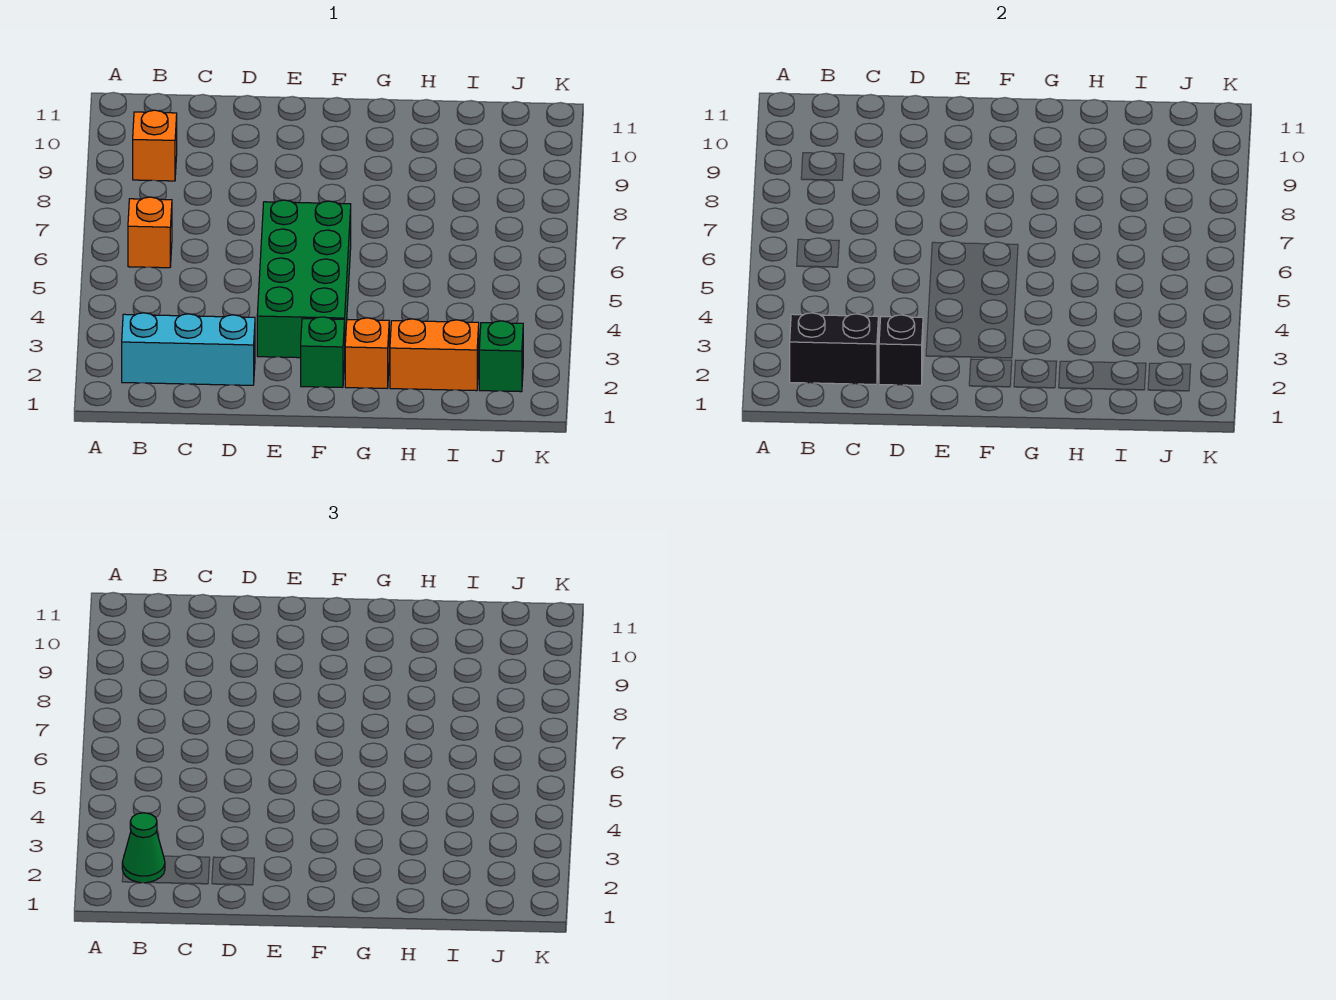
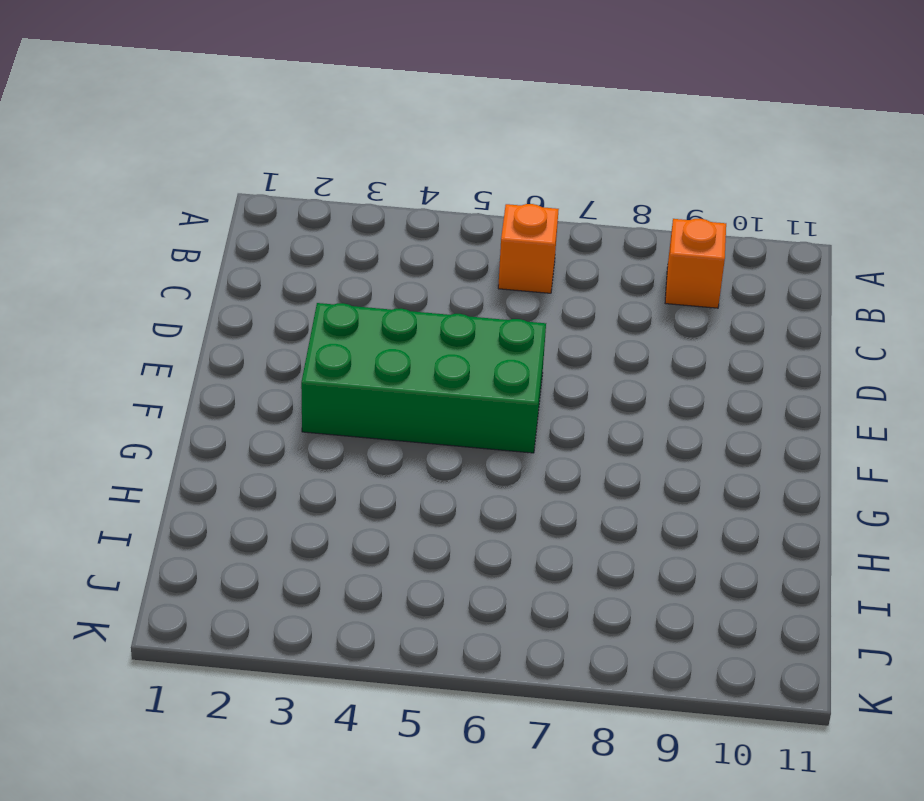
none -> cyan 1x3 brick [122,313,255,385]
none -> green 1x1 brick [301,317,345,387]

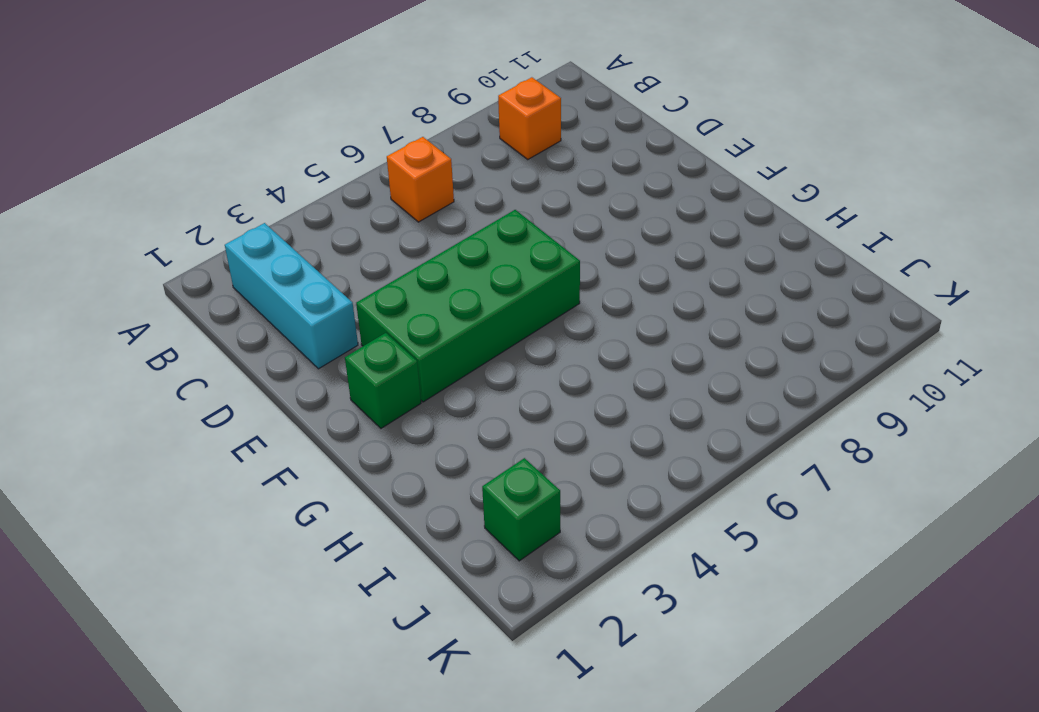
none -> orange 1x1 brick [345,318,389,388]
none -> orange 1x2 brick [390,319,479,391]

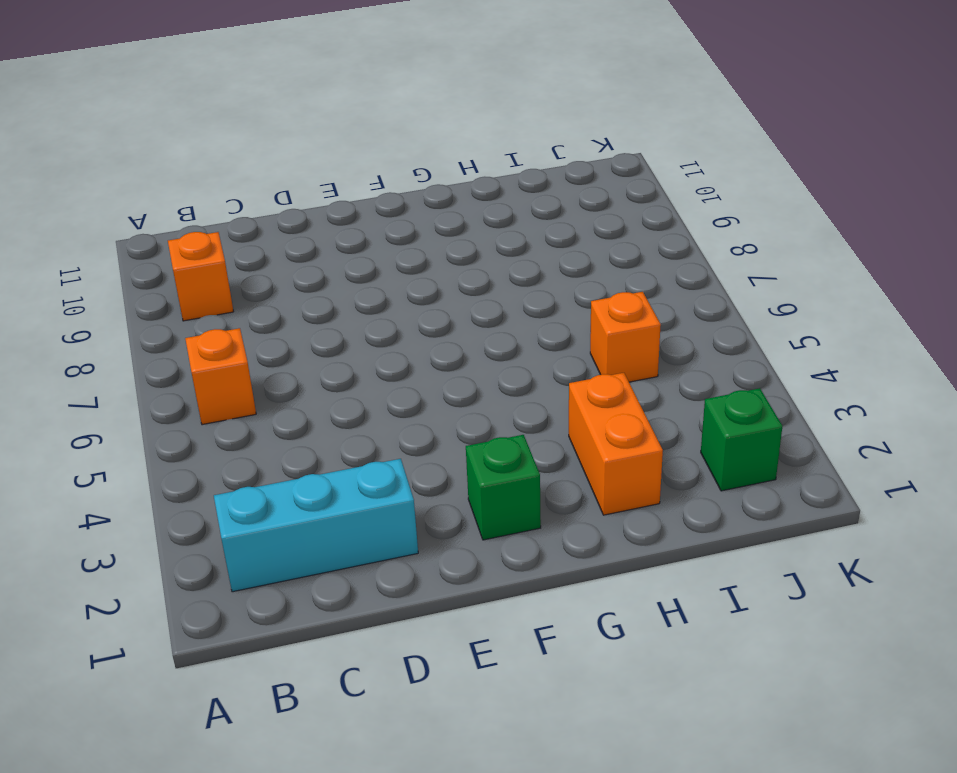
orange 1x2 brick [569,373,663,515] -> orange 1x2 brick turned to [390,319,479,391]
orange 1x1 brick [590,292,661,382] -> orange 1x1 brick moved to [345,318,389,388]
none -> green 2x4 brick [257,200,351,358]
none -> black 1x2 brick [790,313,878,384]

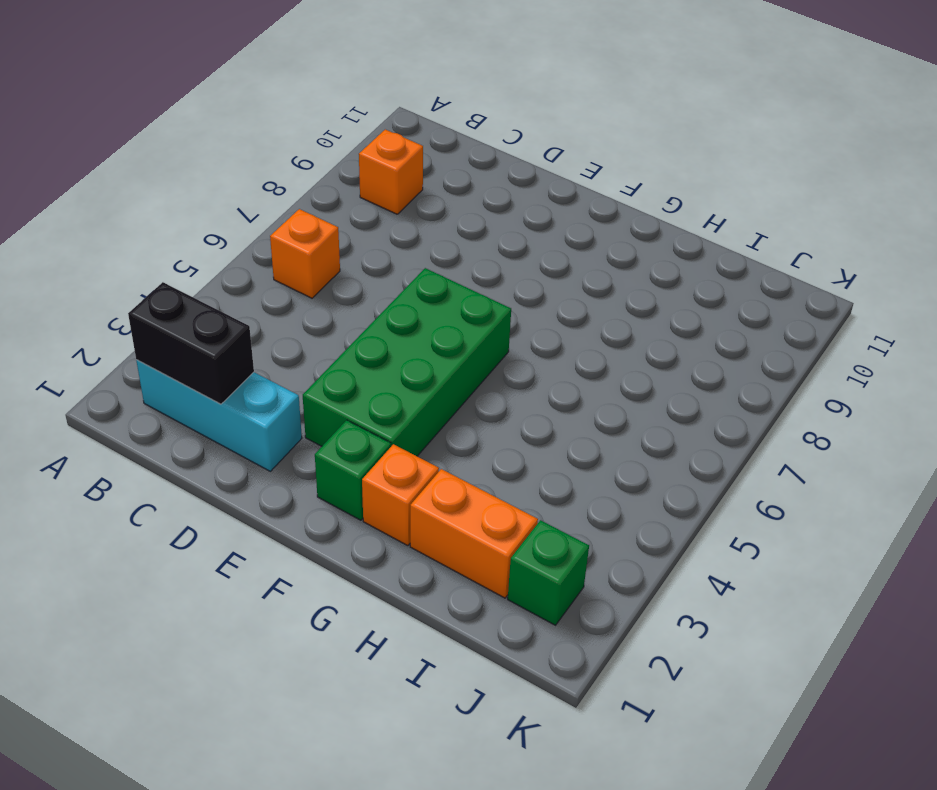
none -> black 1x1 brick [879,315,923,385]
none -> green 1x1 cone [122,813,165,883]

